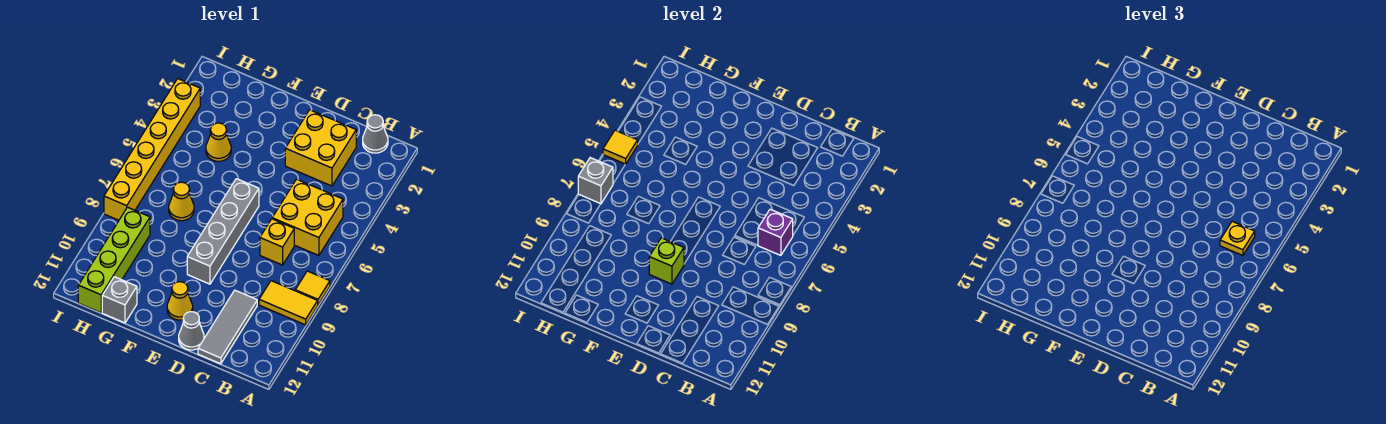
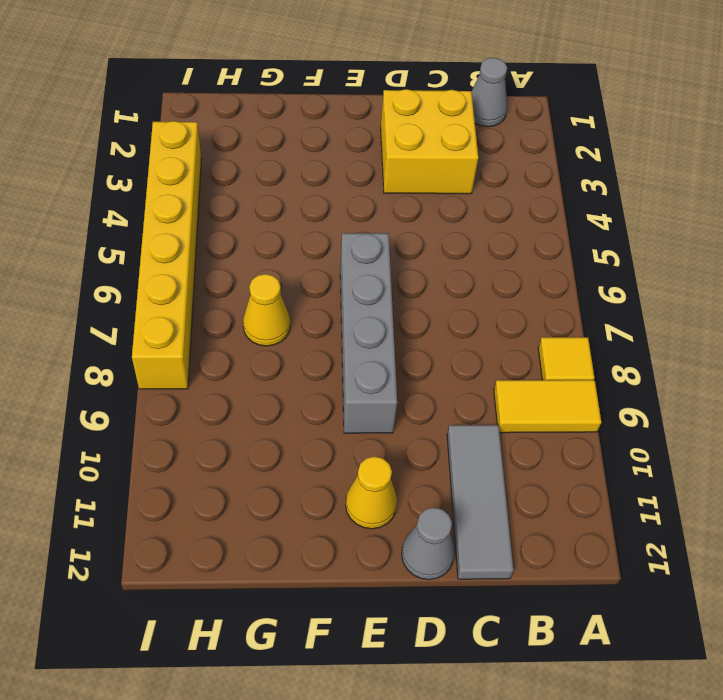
none -> yellow 2x2 brick [272,179,343,255]
none -> yellow 1x1 brick [260,219,294,265]
none -> yellow 1x1 cone [206,123,231,161]

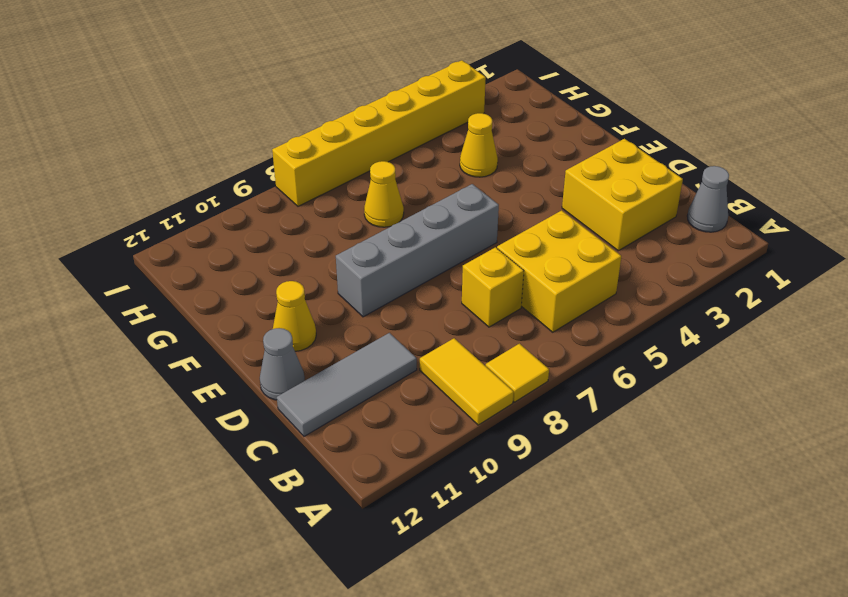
none -> grey 1x1 brick [102,277,137,323]
none -> lime 1x4 brick [78,207,150,313]
none -> purple 1x1 brick [758,209,793,255]

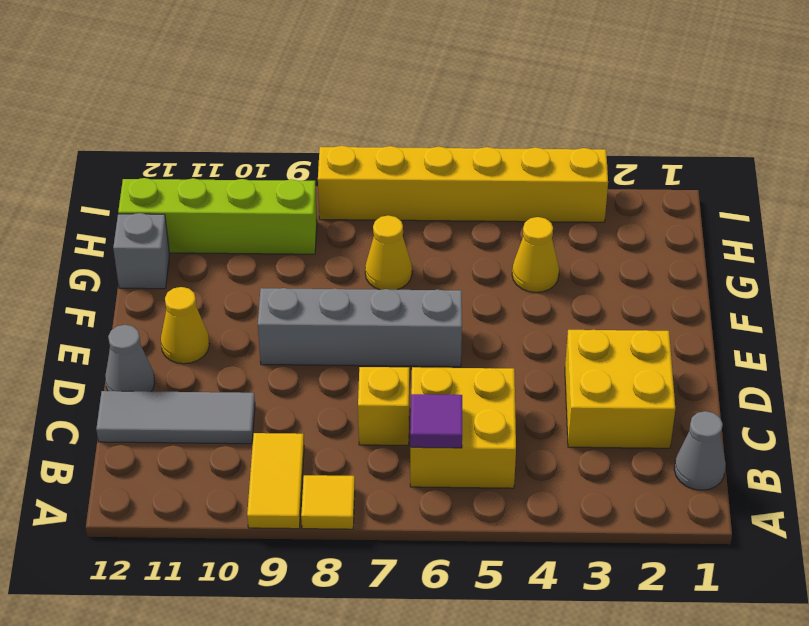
purple 1x1 tile [410,394,462,448] -> purple 1x1 brick [758,209,793,255]
none -> lime 1x1 brick [649,238,684,284]
none -> yellow 1x1 tile [603,130,638,164]
none -> grey 1x1 brick [578,158,613,204]

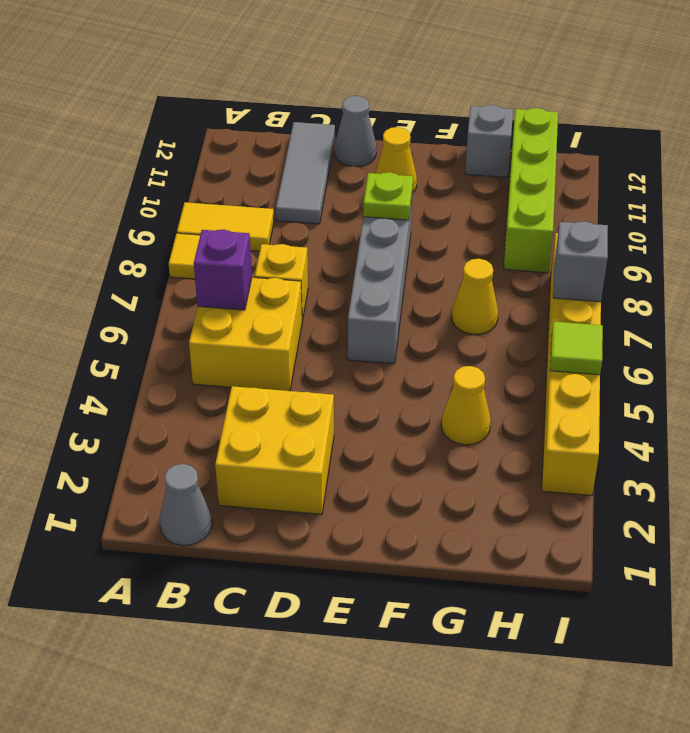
lime 1x1 plate [363,172,413,220] -> lime 1x1 brick [649,238,684,284]
lime 1x1 tile [550,322,603,375] -> yellow 1x1 tile [603,130,638,164]
none -> yellow 1x1 plate [1220,222,1255,255]

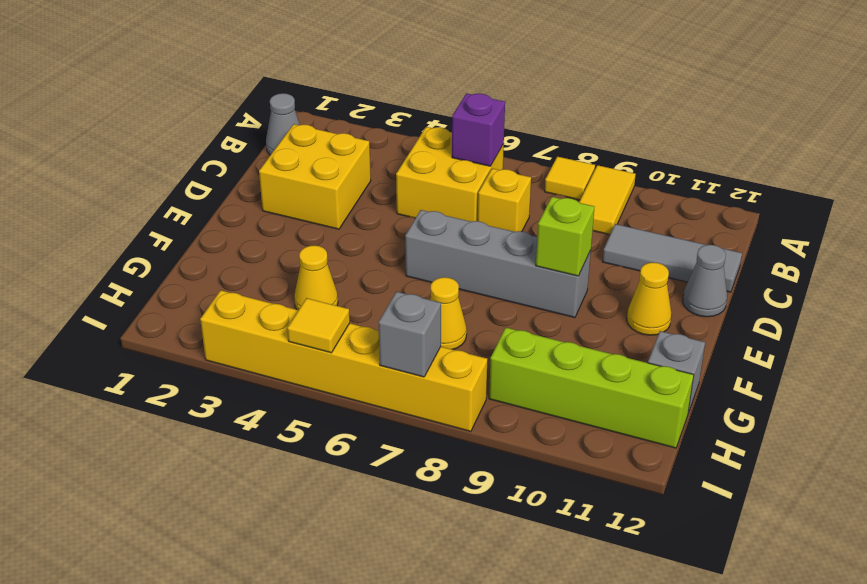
none -> yellow 1x1 plate [1220,222,1255,255]

